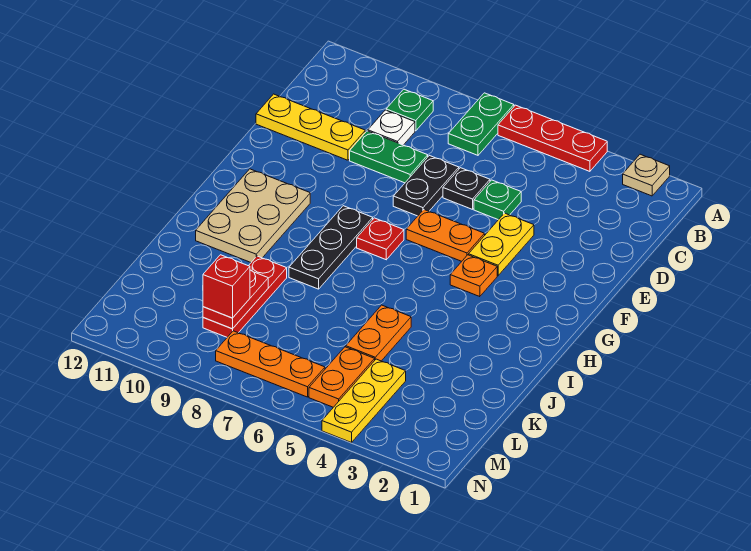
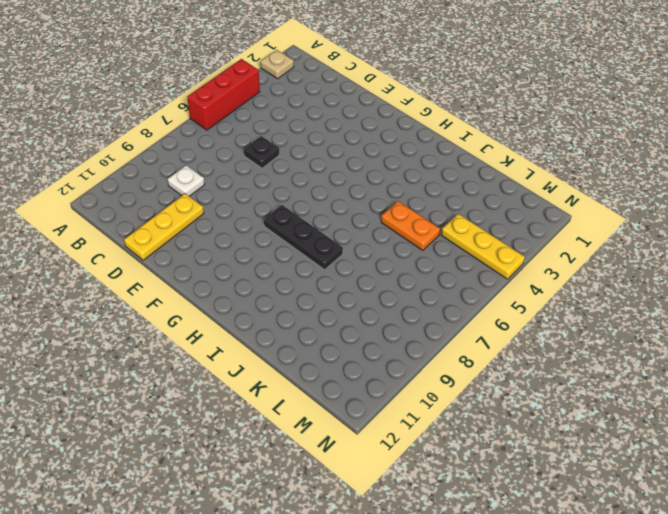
red 1x3 brick [187,59,260,130] -> red 1x3 plate [498,105,607,171]
none -> green 1x2 plate [448,93,514,155]
none -> green 1x1 plate [386,89,433,131]
none -> green 1x1 plate [474,180,521,220]

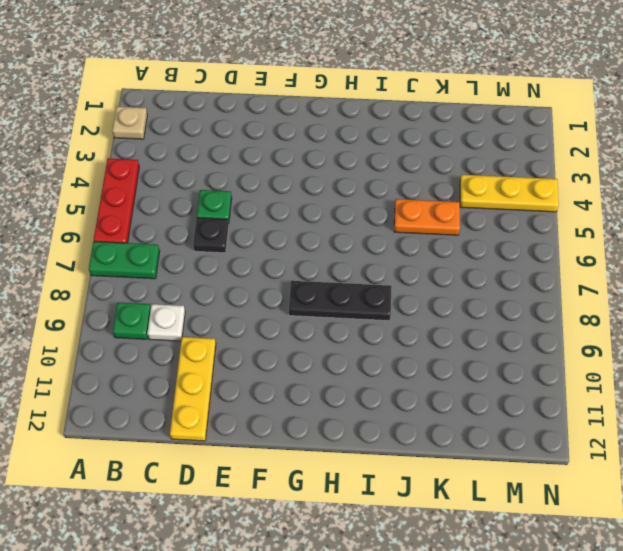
none -> black 1x2 plate [393,155,459,216]
none -> green 1x2 plate [350,131,428,183]
none -> yellow 1x2 plate [469,213,534,276]

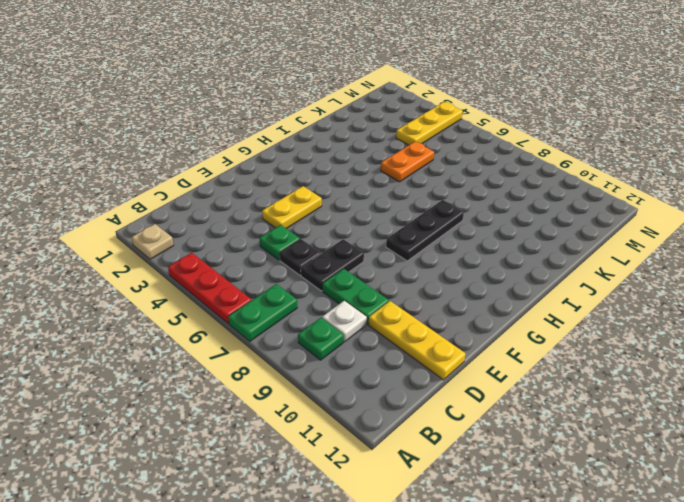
none -> orange 1x2 plate [406,210,485,261]
none -> orange 1x1 plate [450,255,497,297]
none -> red 1x1 plate [357,218,404,260]

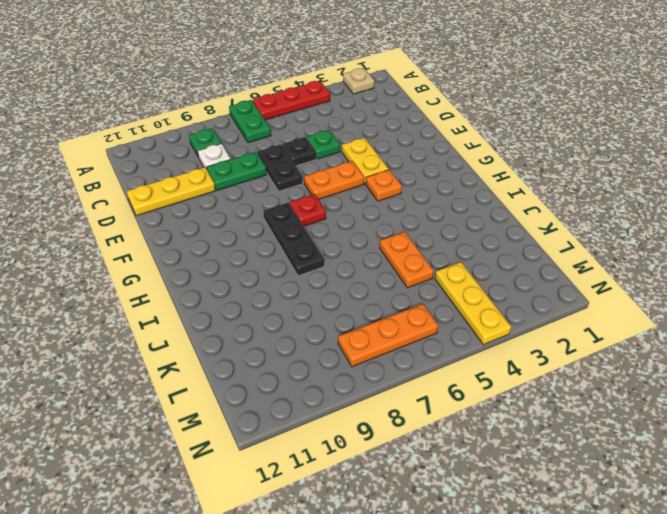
none -> tan 2x3 plate [196,169,310,262]
none -> red 1x3 plate [203,256,287,337]
none -> orange 1x2 plate [309,347,375,407]

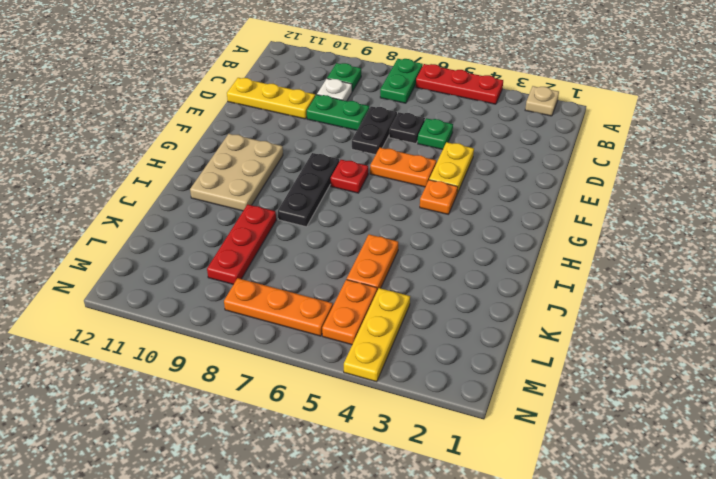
none -> red 1x2 plate [203,270,268,329]
none -> red 1x1 brick [203,255,250,318]

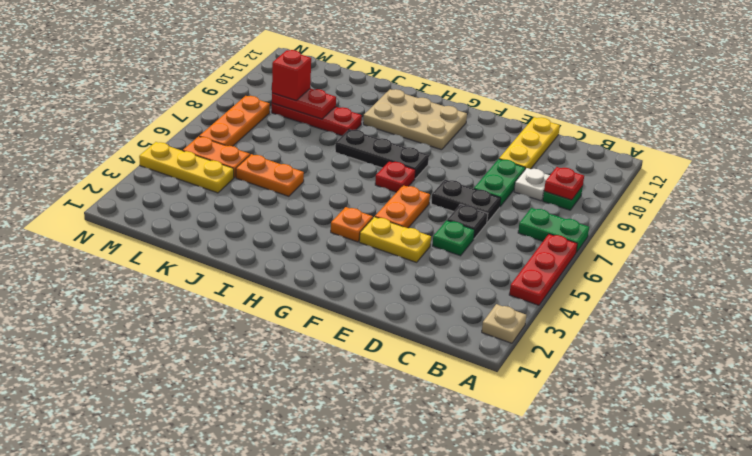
red 1x1 plate [544,167,584,200] -> none

